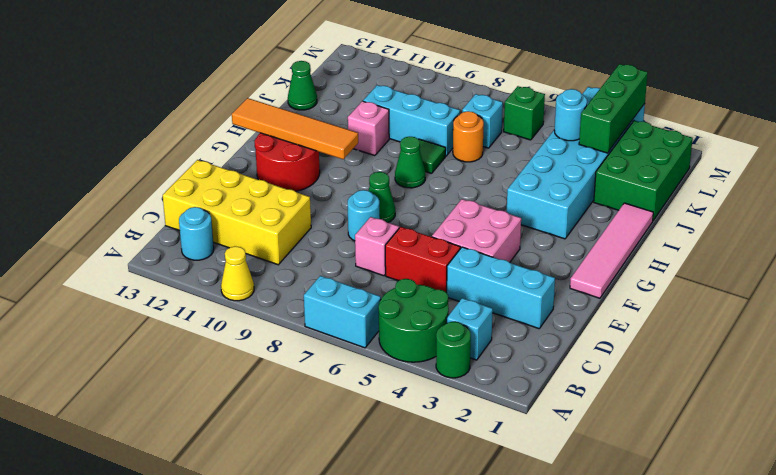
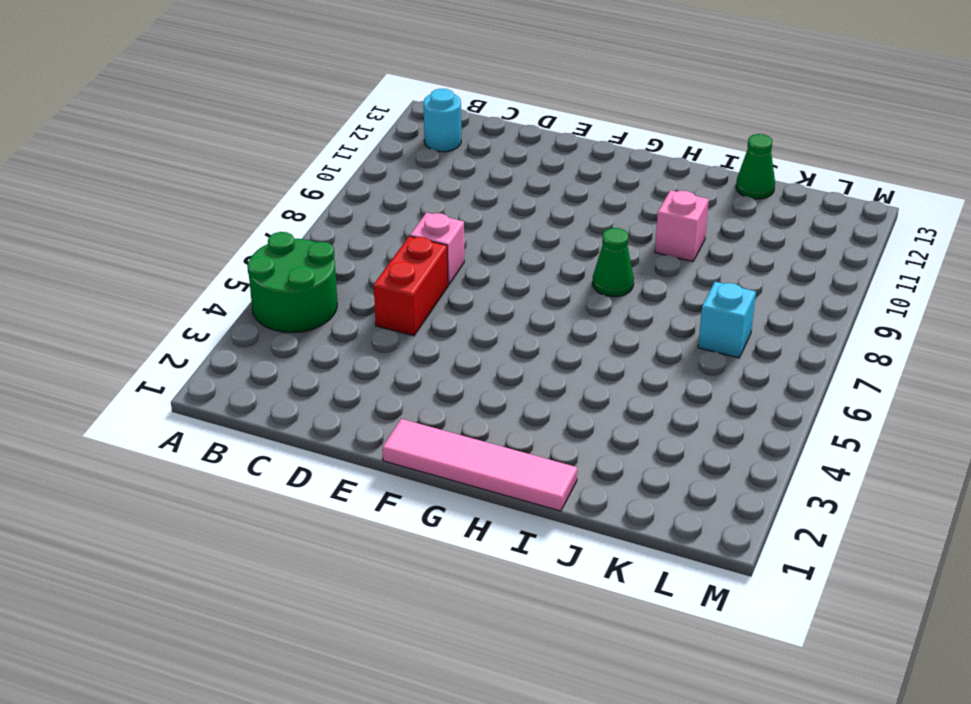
none -> green 1x1 round brick [436,322,471,378]
none -> cyan 1x2 brick [304,276,381,348]
none -> yellow 1x1 cone [221,246,254,301]

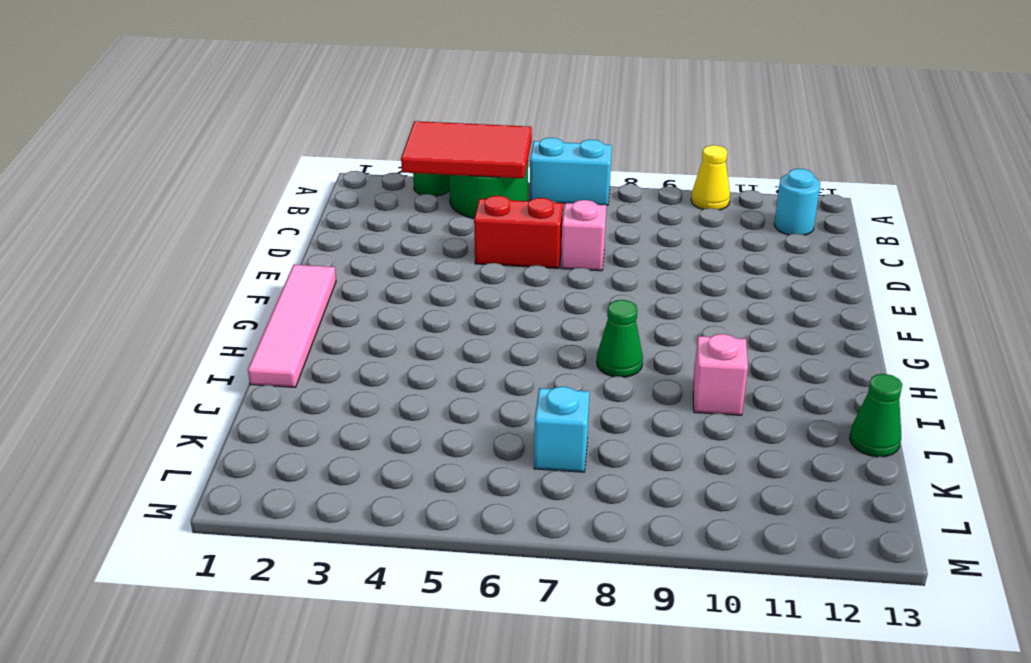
red 2x3 tile [401,121,532,178] -> none
none -> cyan 1x1 brick [447,298,493,360]
none -> yellow 2x4 brick [163,160,311,265]
none -> cyan 1x3 brick [447,247,555,329]

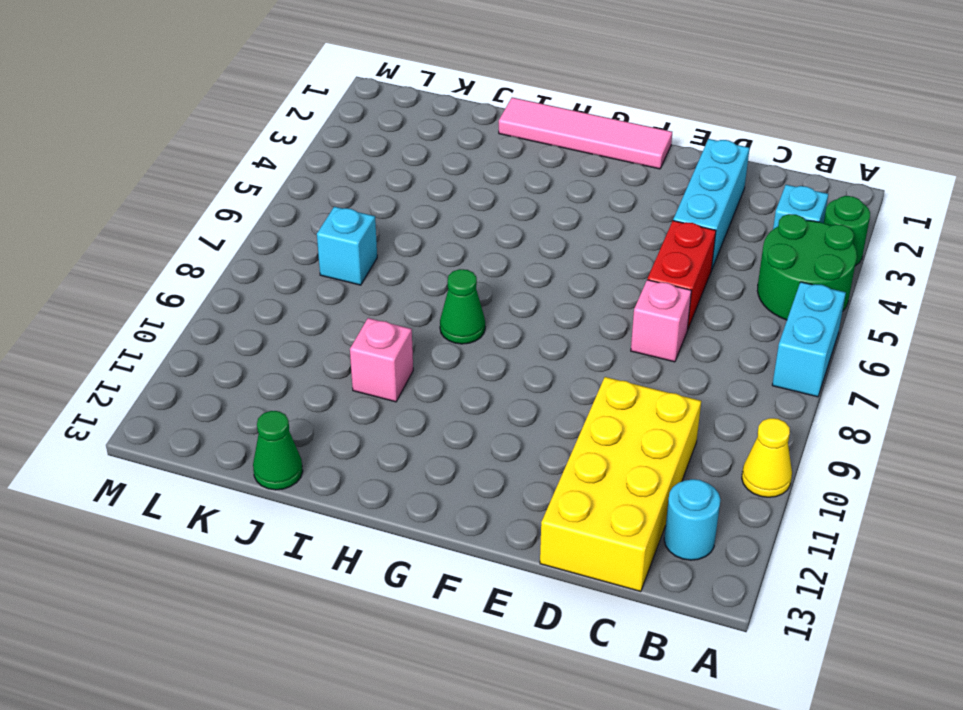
none -> pink 2x2 brick [432,199,521,262]
none -> cyan 1x1 round brick [347,190,380,241]
none -> green 1x1 cone [369,172,395,222]

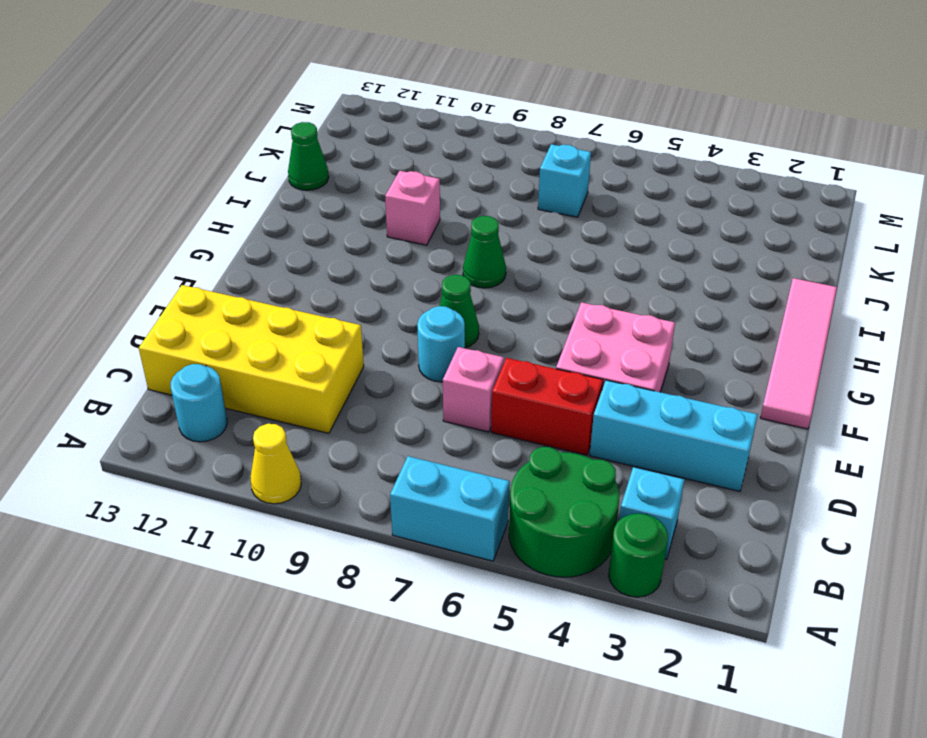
none -> red 2x2 round brick [254,133,320,191]
none -> cyan 2x6 brick [507,87,645,239]
none -> green 1x1 tile [419,139,446,174]

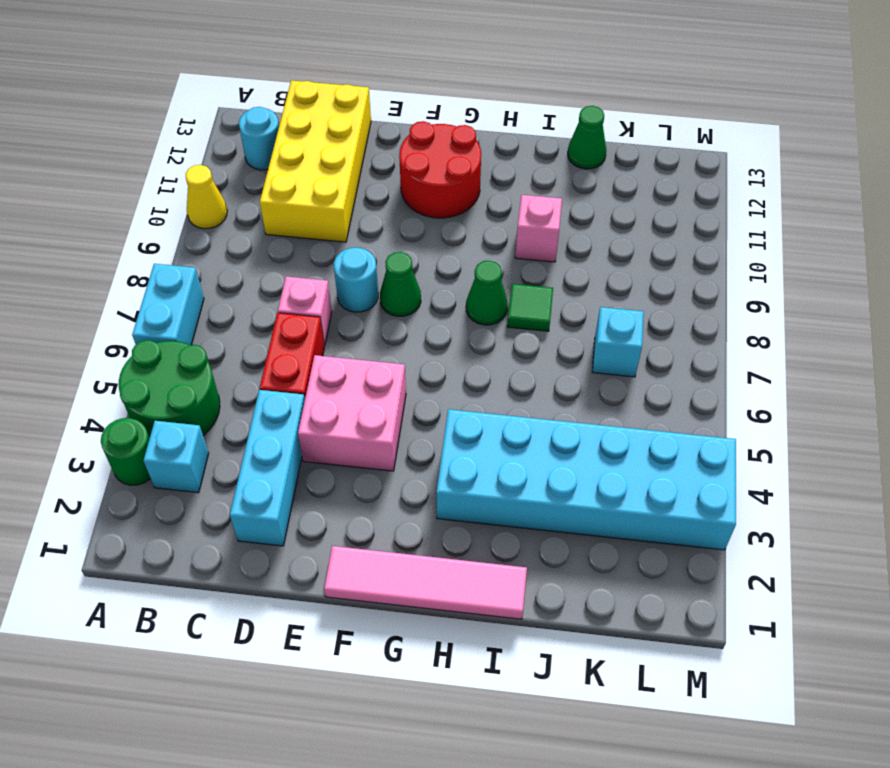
none -> green 2x3 brick [594,121,693,220]
none -> orange 1x1 round brick [453,111,484,162]
none -> cyan 1x3 brick [363,85,460,156]

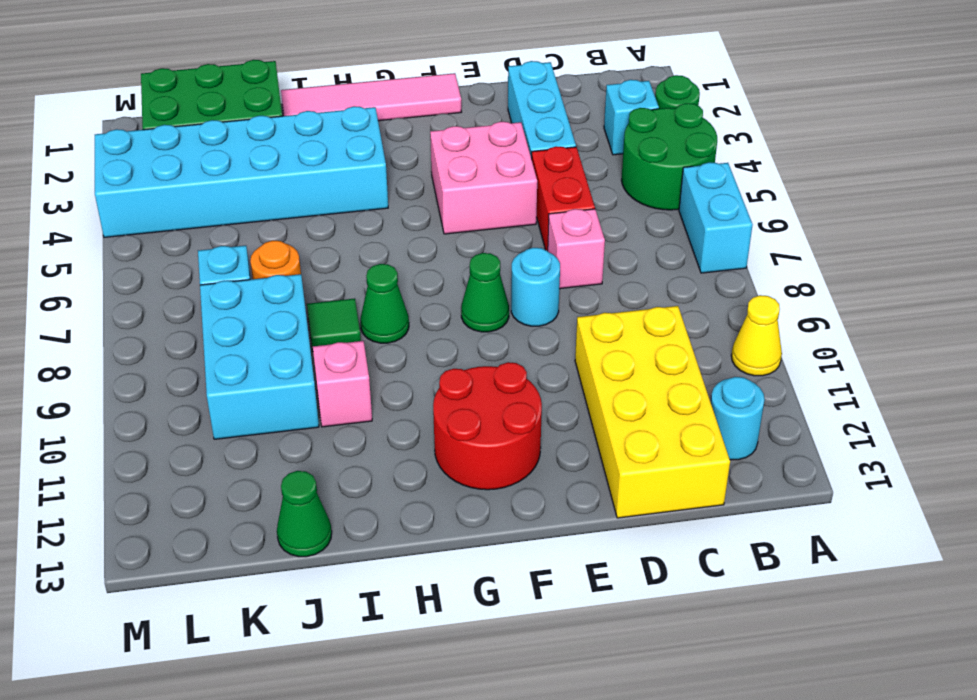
cyan 2x3 brick [200,274,319,439] -> cyan 1x3 brick [363,85,460,156]
none -> green 1x1 brick [504,86,545,140]
none -> orange 1x4 tile [232,98,358,159]
none -> green 1x3 brick [579,64,648,153]

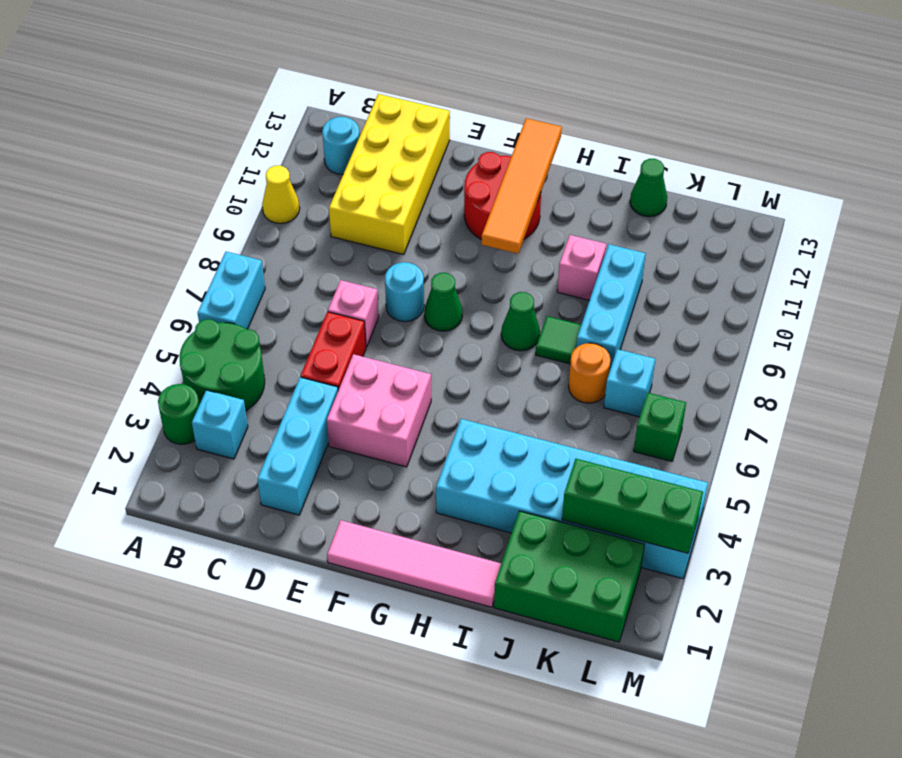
none -> cyan 1x1 round brick [554,89,587,141]

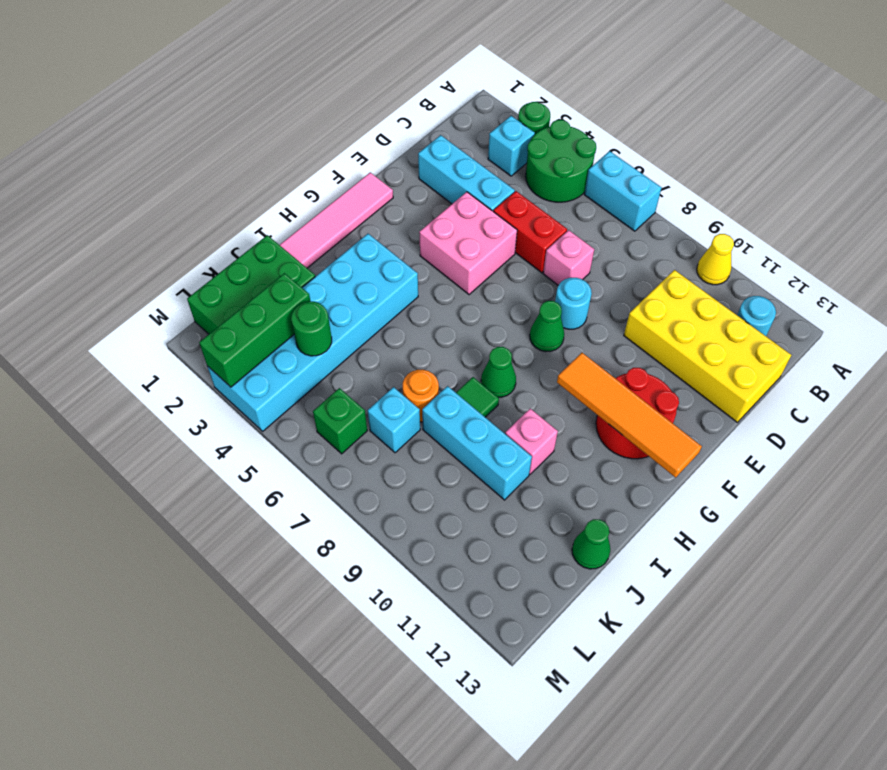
green 1x1 round brick [291,302,332,356] -> cyan 1x1 round brick [554,89,587,141]

